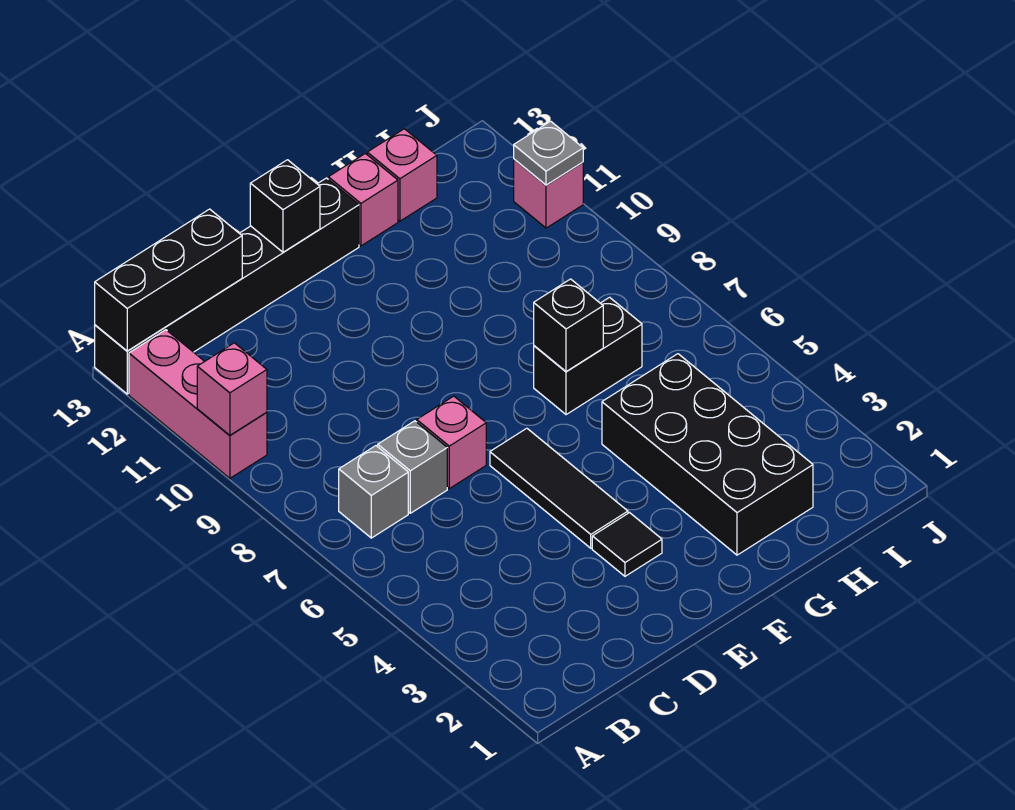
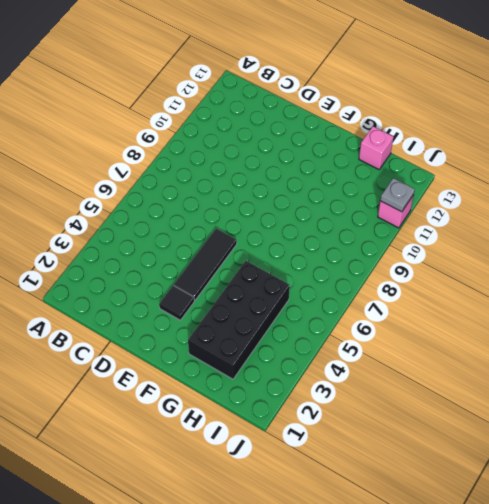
none -> pink 1x3 brick [129,330,267,478]
none -> black 1x6 brick [95,178,359,394]
none -> grey 1x1 brick [339,446,408,538]

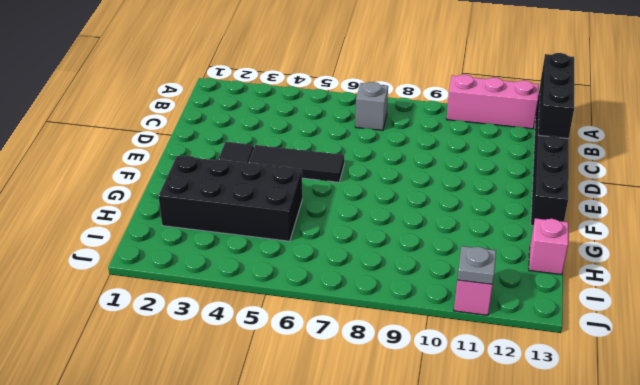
none -> grey 1x1 brick [378,421,447,513]
none -> pink 1x1 brick [417,396,486,489]
none -> black 1x2 brick [534,297,642,415]

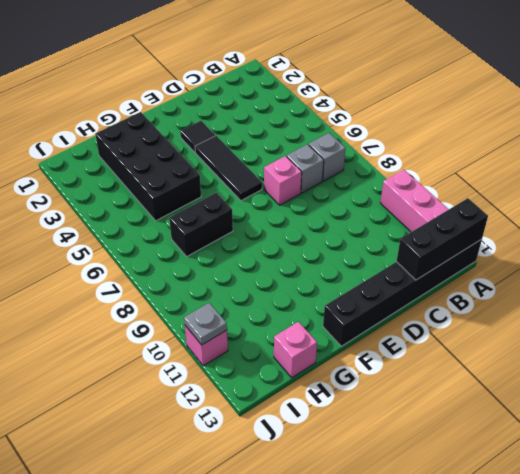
none -> pink 1x1 brick [328,153,398,246]
none -> pink 1x1 brick [197,343,267,435]
none -> black 1x1 brick [250,160,320,252]

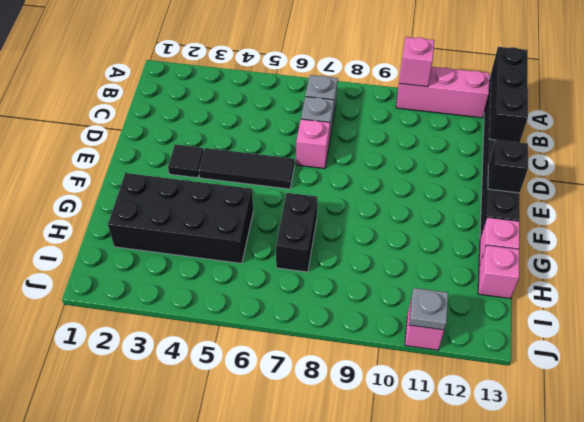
none -> black 1x1 brick [534,279,603,372]

